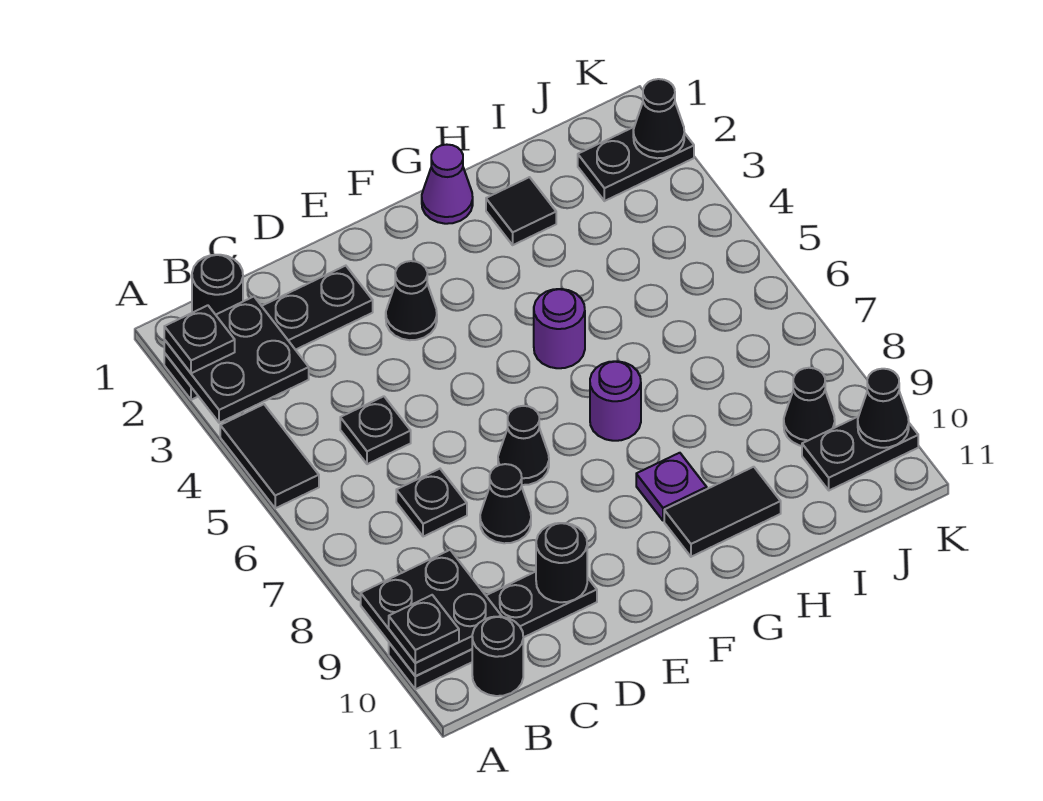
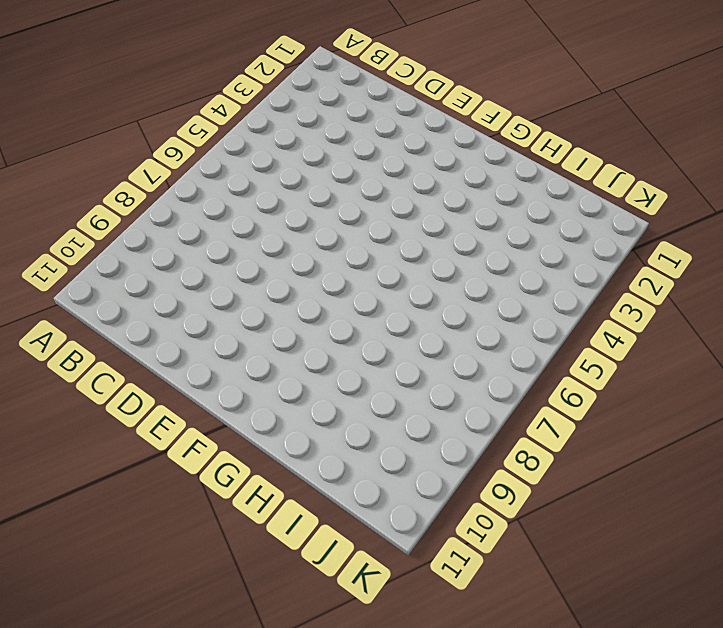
none -> black 1x4 plate [164,266,373,400]
none -> black 1x2 tile [220,404,319,508]
none -> black 1x4 plate [389,572,597,689]

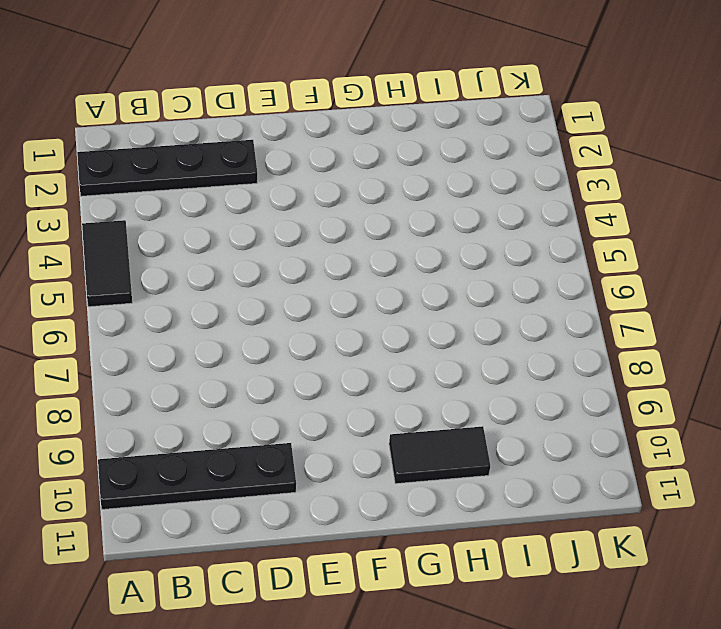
none -> black 1x1 round brick [192,255,243,315]
none -> black 1x1 round brick [472,616,523,696]
none -> black 1x1 plate [340,396,411,464]

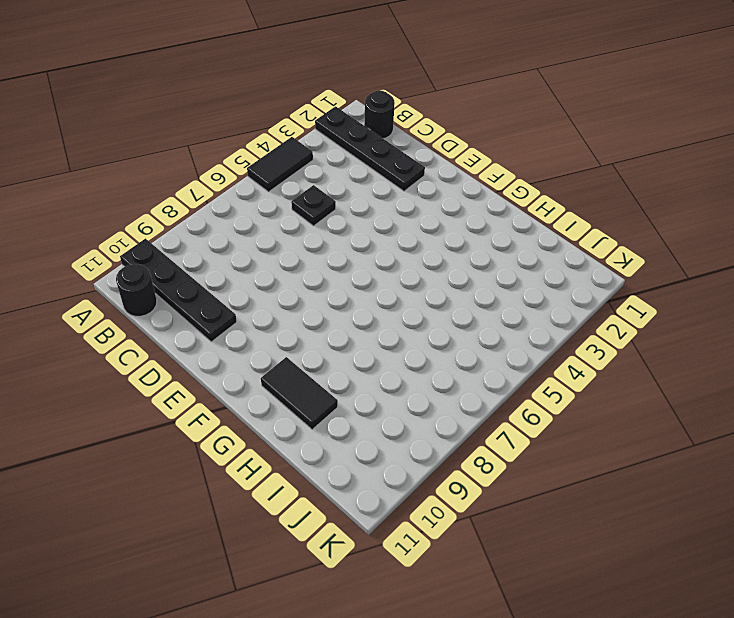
none -> black 1x1 plate [396,469,467,537]
none -> black 1x1 cone [480,464,531,543]
none -> black 1x1 cone [386,261,437,340]

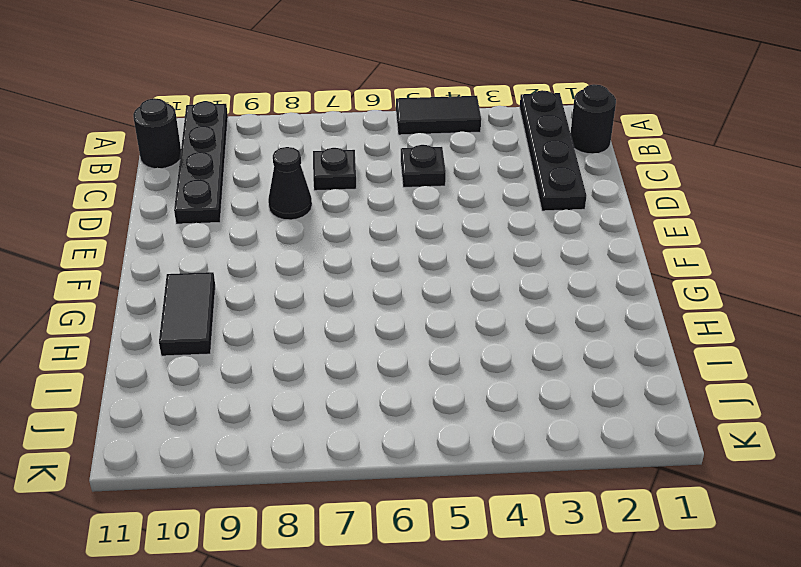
none -> black 1x1 cone [386,261,437,340]
none -> black 1x1 cone [498,406,549,485]
none -> purple 1x1 cone [422,145,473,224]

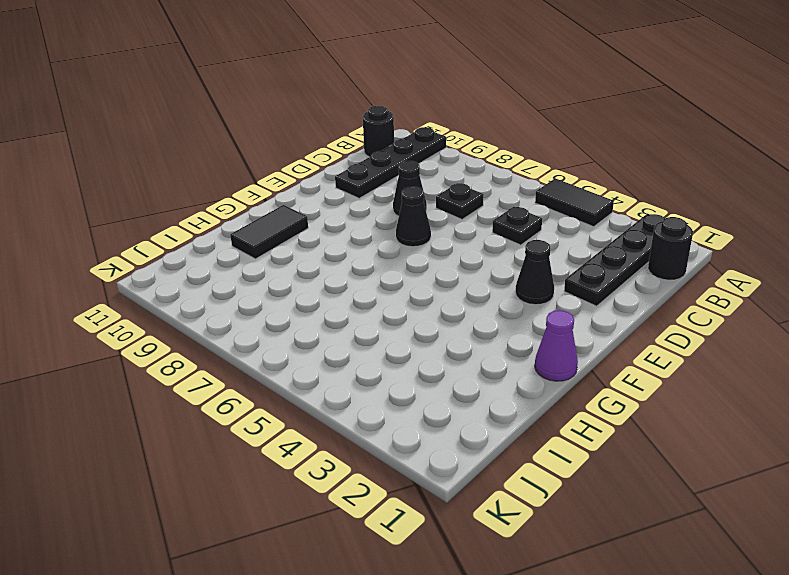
none -> purple 1x1 round brick [534,289,585,368]
none -> purple 1x1 round brick [590,361,641,441]
none -> purple 1x1 plate [636,453,707,521]

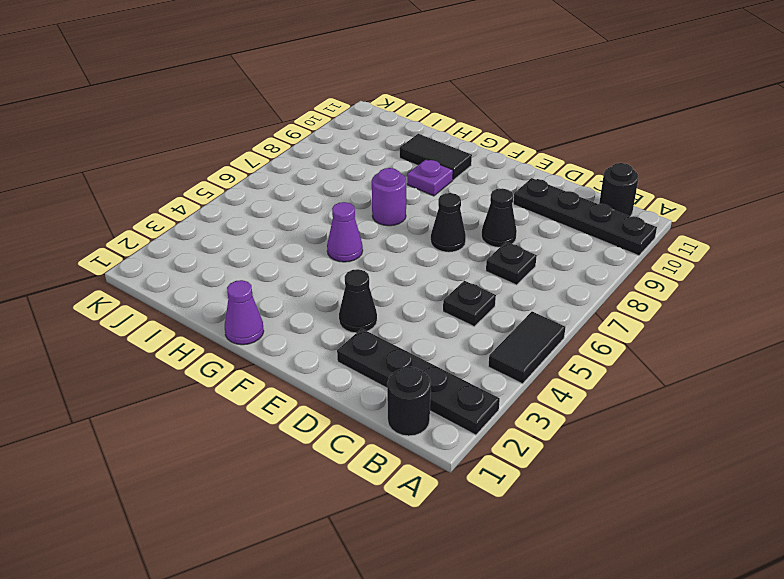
purple 1x1 cone [327,202,363,262] -> purple 1x1 round brick [534,289,585,368]
none -> black 1x1 tile [486,177,556,245]
none -> black 1x2 plate [578,127,694,201]
none -> black 1x1 cone [784,368,835,446]

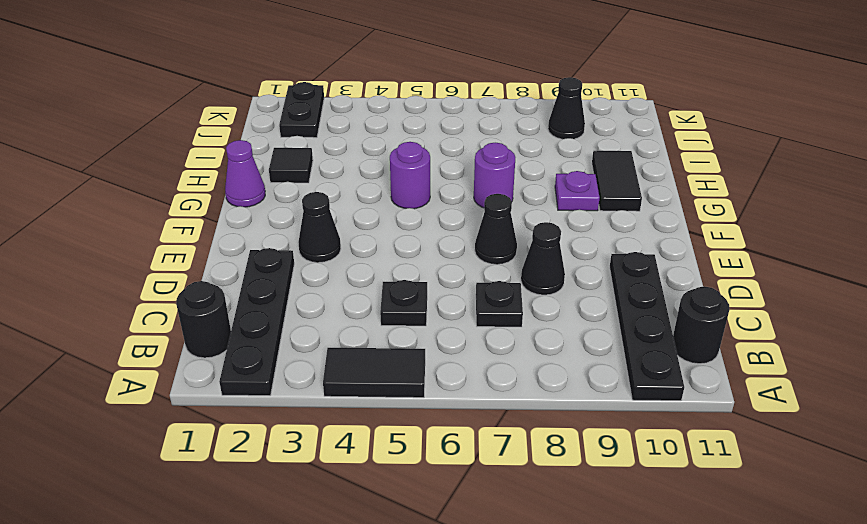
none -> black 1x2 plate [802,417,918,490]
none -> black 2x2 plate [164,297,309,423]
none -> black 2x2 plate [361,550,502,676]

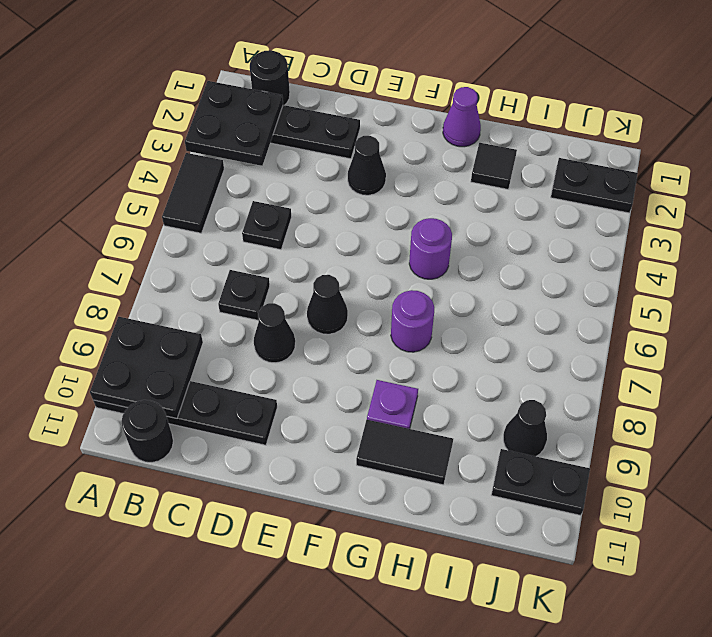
none -> black 1x1 round brick [536,523,587,602]
none -> black 1x1 cone [633,79,684,158]
none -> black 1x1 cone [858,369,909,448]

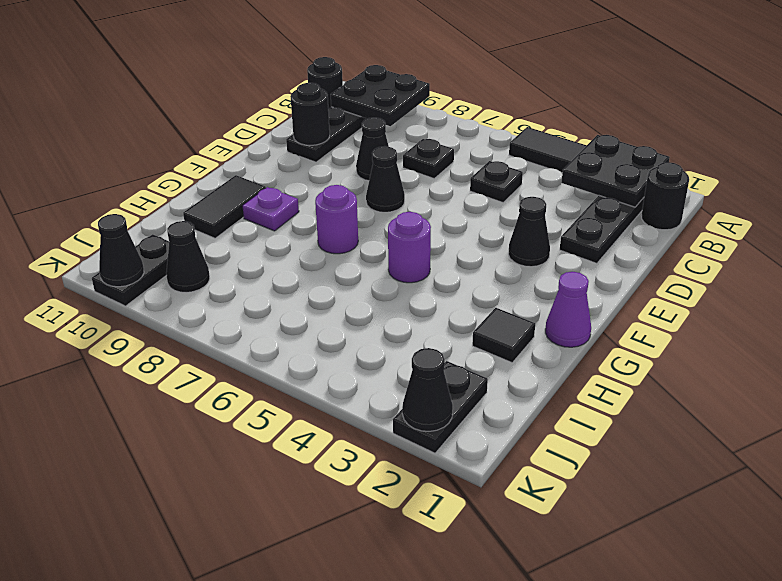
none -> black 1x1 plate [164,305,235,373]
none -> black 1x1 plate [389,595,459,663]

